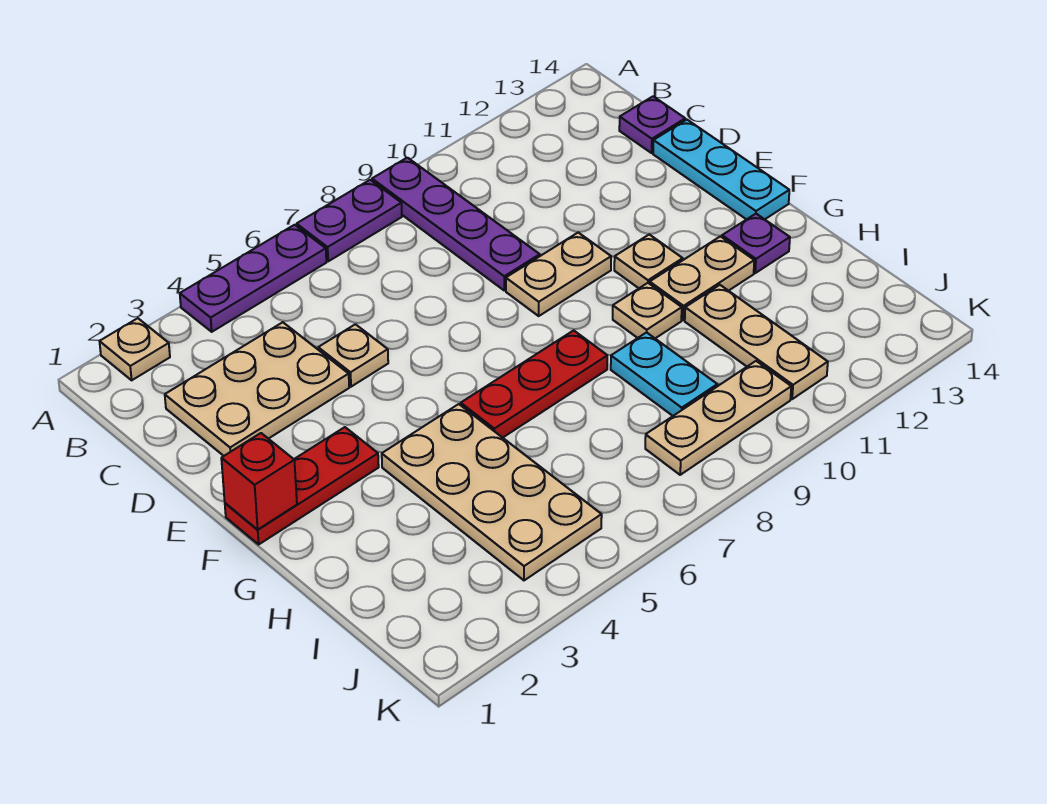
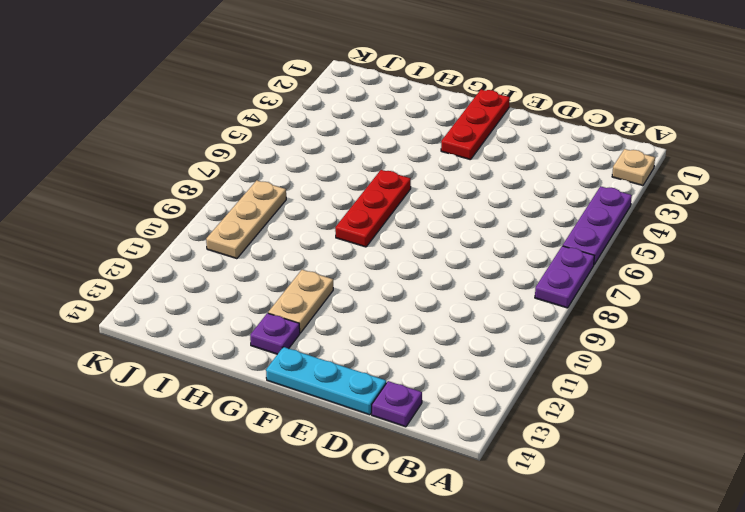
none -> purple 1x4 plate [372,158,540,290]
none -> tan 2x3 plate [165,322,349,456]
none -> tan 1x1 plate [318,324,388,387]

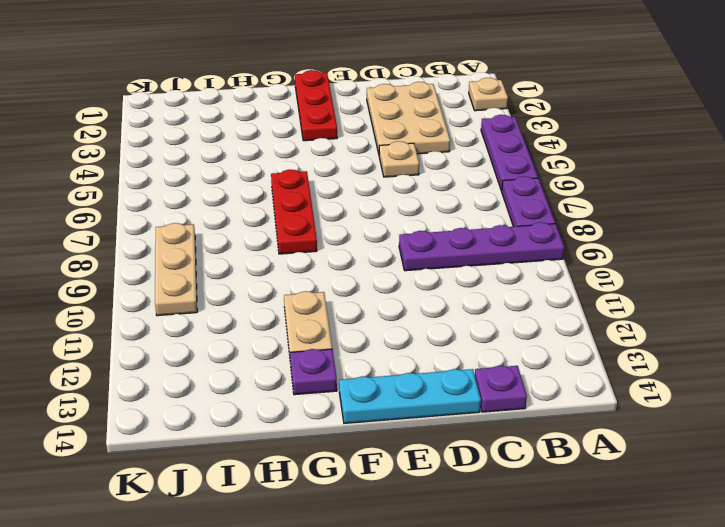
none -> tan 1x2 plate [506,233,611,316]
none -> tan 1x1 plate [614,234,683,288]
none -> tan 2x4 plate [382,404,602,580]

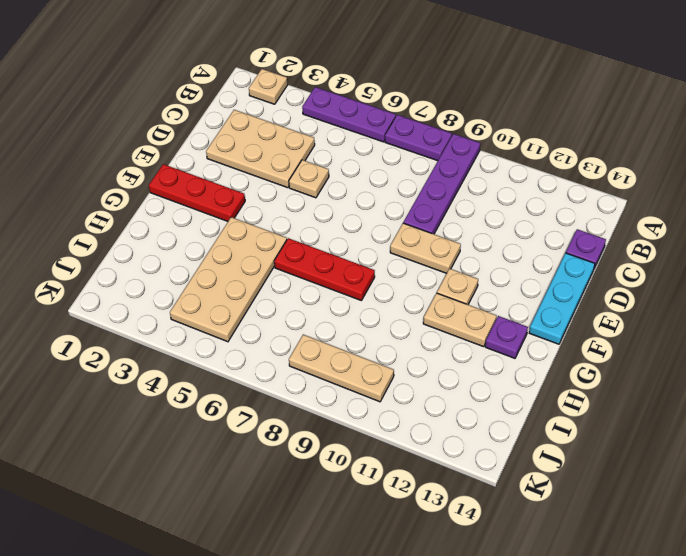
none -> tan 1x1 plate [613,283,682,338]
none -> cyan 1x2 plate [611,332,717,416]
none -> tan 1x3 plate [685,285,828,399]

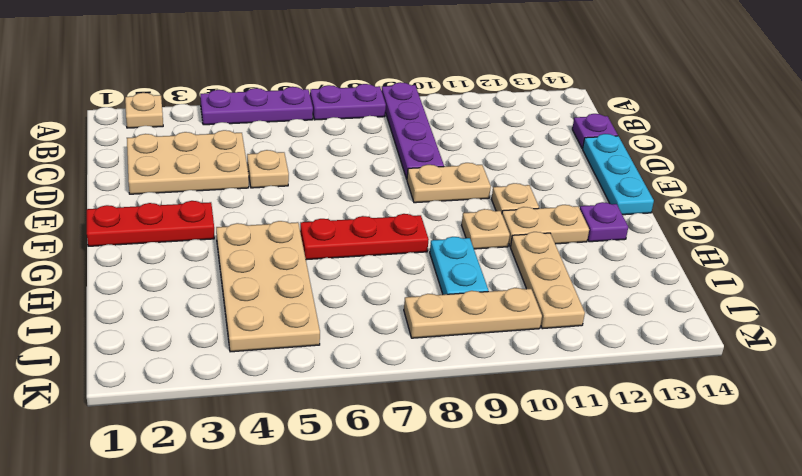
none -> red 1x1 brick [221,433,297,529]

